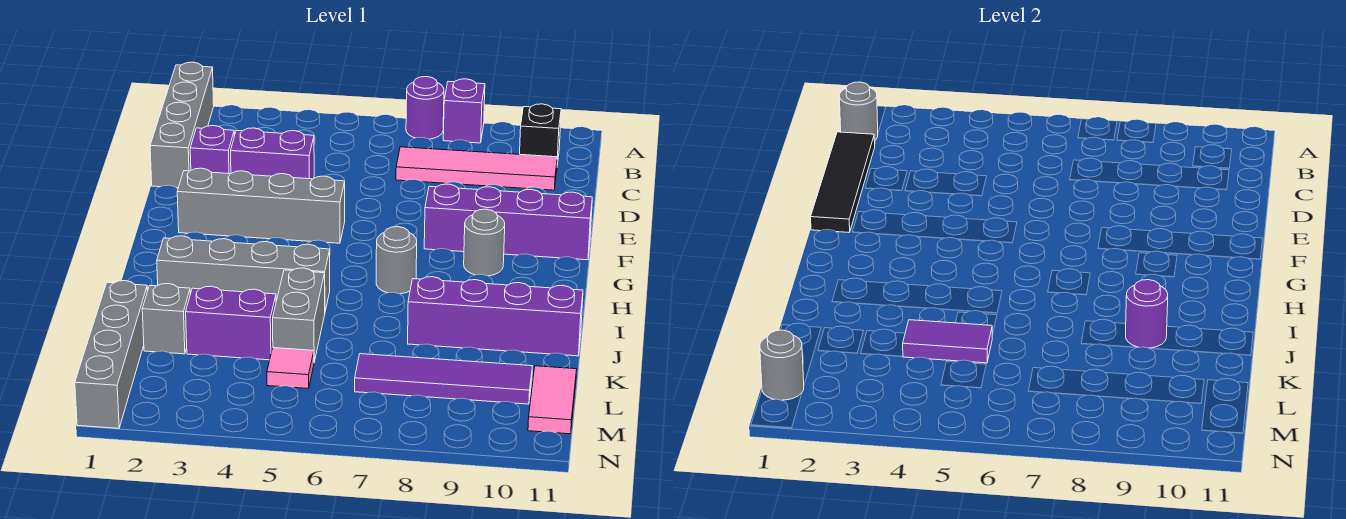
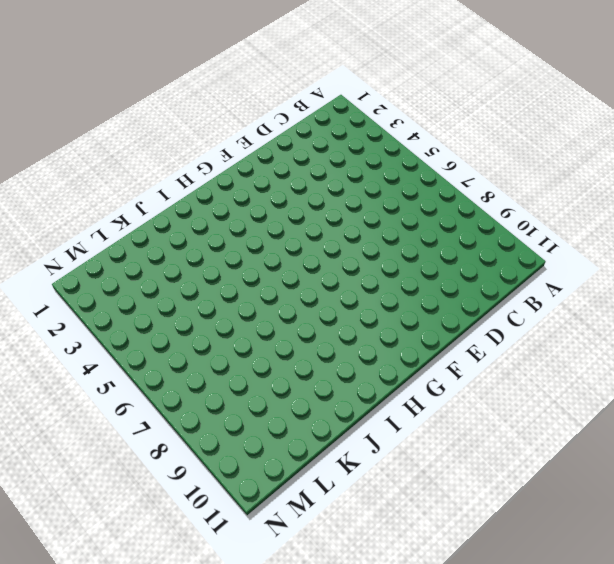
none -> grey 1x4 brick [150,62,214,188]
none -> purple 1x1 round brick [406,77,444,139]
none -> purple 1x1 brick [443,79,485,143]

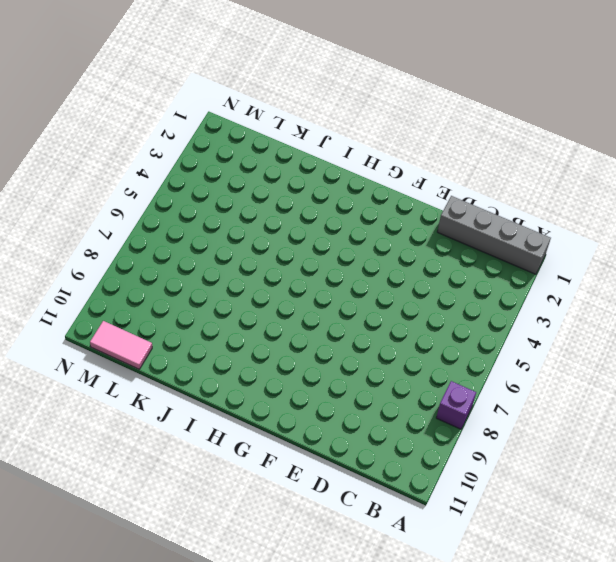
none -> purple 1x1 round brick [406,77,444,139]
none -> black 1x1 brick [520,104,561,165]
none -> pink 1x4 tile [396,147,557,190]

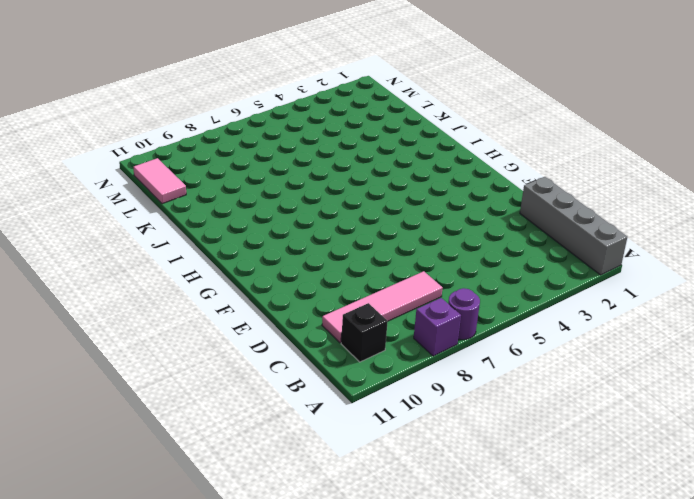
none -> purple 1x1 brick [190,126,234,174]
none -> purple 1x2 brick [231,128,314,179]
none -> grey 1x4 brick [177,168,345,243]

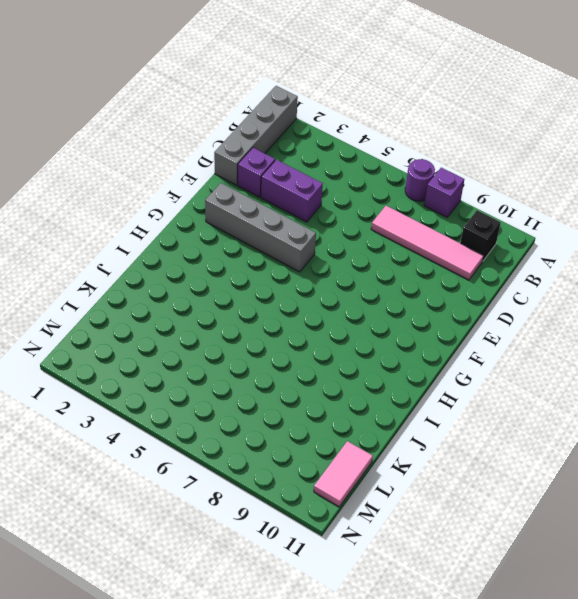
none -> purple 1x4 brick [424,184,592,260]
none -> grey 1x1 round brick [464,209,505,276]
none -> grey 1x1 round brick [376,227,417,294]

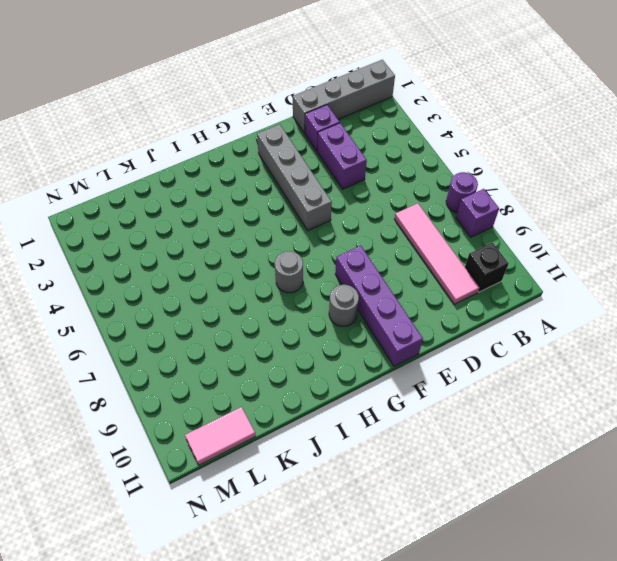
none -> grey 1x4 brick [157,236,330,311]
none -> grey 1x2 brick [273,268,325,362]
none -> purple 1x4 brick [408,277,583,356]

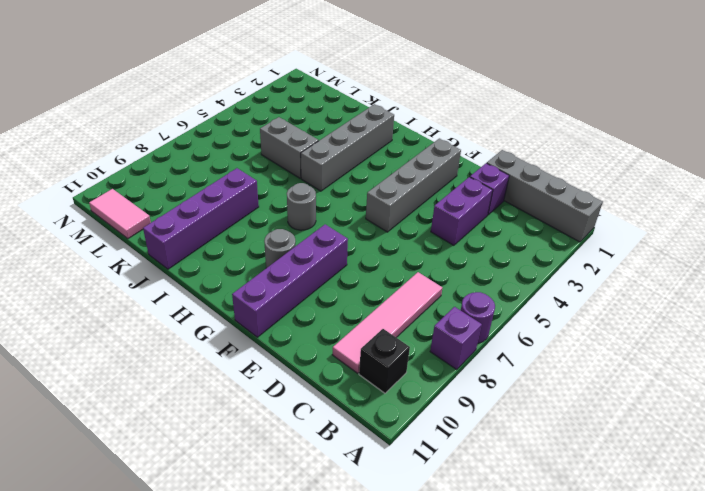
none -> grey 1x4 brick [75,281,147,428]
none -> grey 1x1 brick [142,284,190,354]
none -> purple 1x2 brick [186,286,276,360]

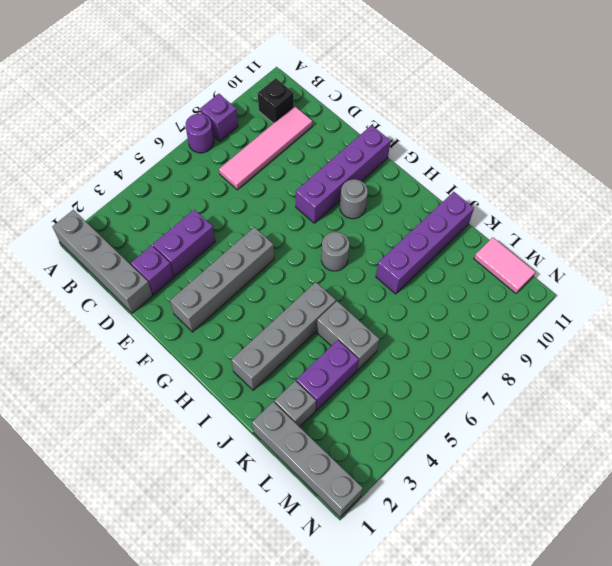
none -> pink 1x1 tile [267,348,314,389]
none -> purple 1x4 tile [355,354,532,404]
none -> grey 1x1 round brick [839,82,878,140]

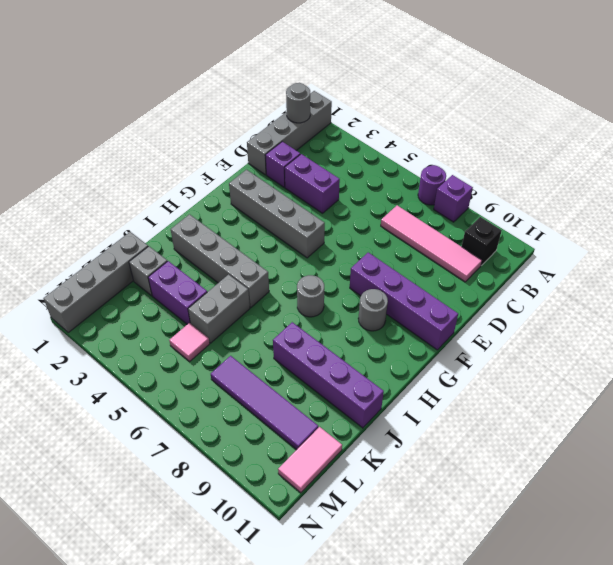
none -> black 1x4 tile [811,132,875,233]
none -> purple 1x1 round brick [1126,280,1168,348]
none -> purple 1x2 tile [903,320,992,363]

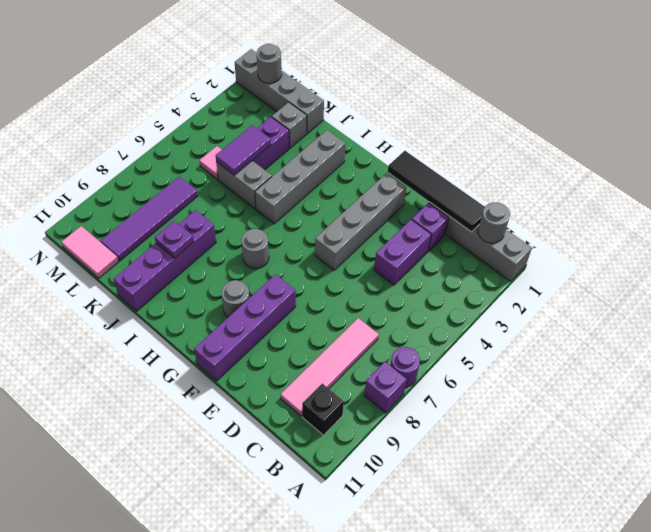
purple 1x1 plate [155,221,194,258] -> purple 1x1 round brick [1126,280,1168,348]

